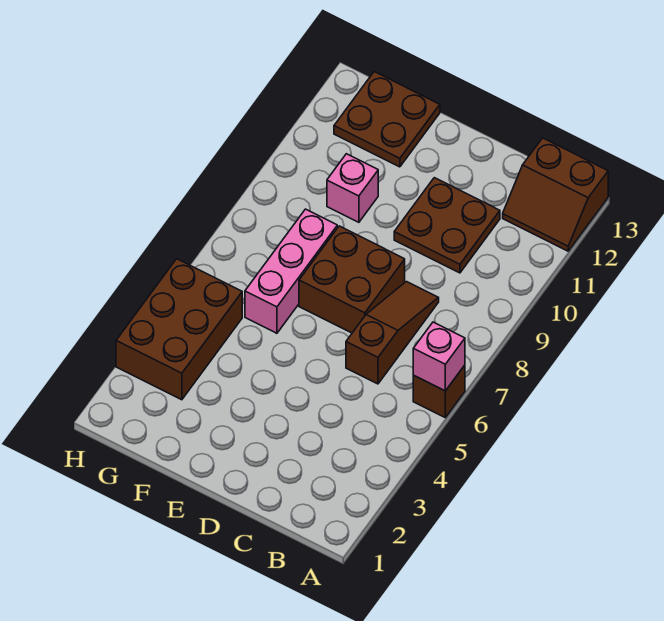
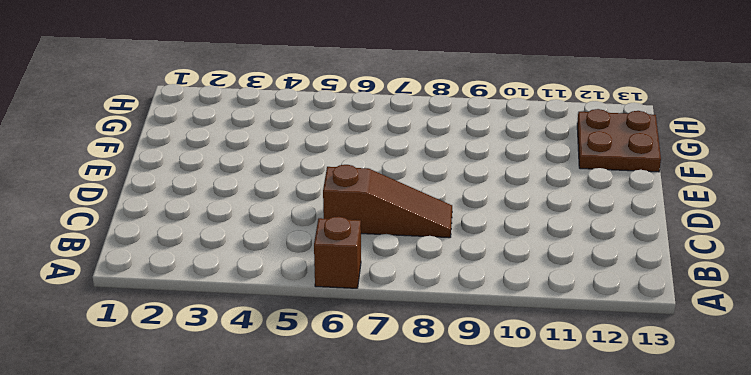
none -> brown 2x2 slope [503,138,608,251]
none -> brown 2x2 plate [394,178,500,273]

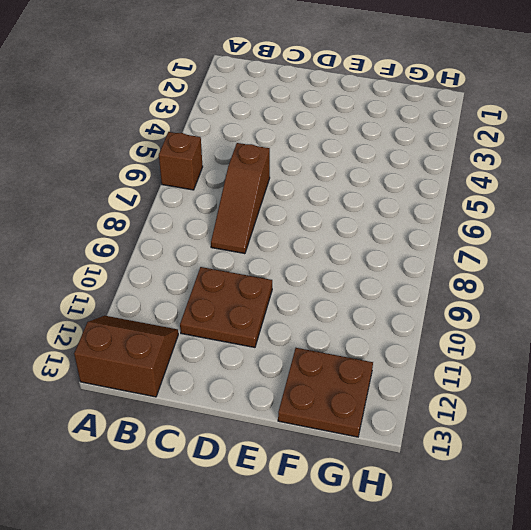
none -> brown 2x2 brick [299,226,405,333]
none -> pink 1x3 brick [245,209,337,333]

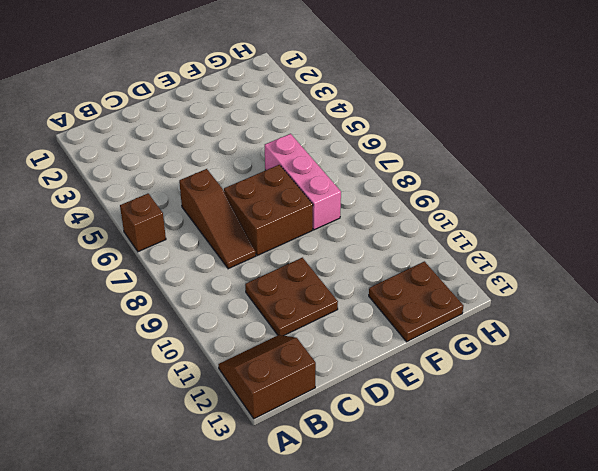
none -> pink 1x1 brick [327,154,378,222]
none -> brown 2x3 brick [116,259,242,400]

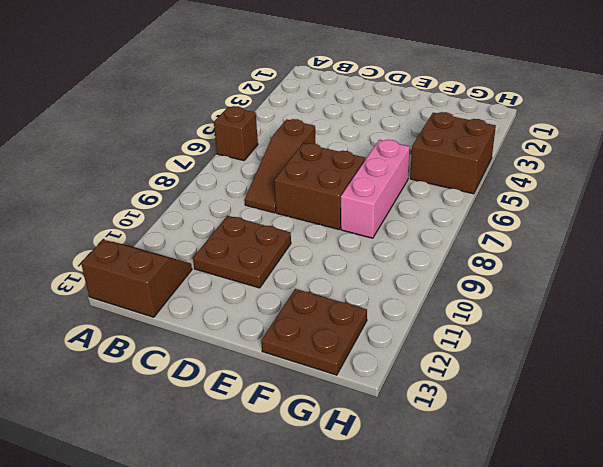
brown 2x2 brick [410,112,496,194] -> brown 2x3 brick [116,259,242,400]
none -> pink 1x1 brick [327,154,378,222]
none -> pink 1x1 brick [413,322,465,391]

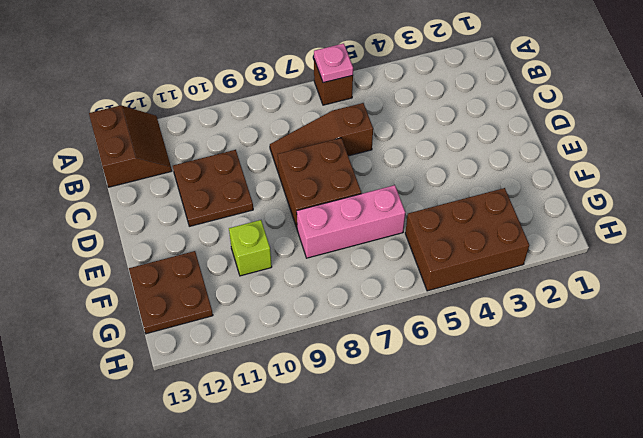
pink 1x1 plate [314,43,353,83] -> pink 1x1 brick [413,322,465,391]
lime 1x1 brick [229,220,272,276] -> pink 1x1 brick [327,154,378,222]

